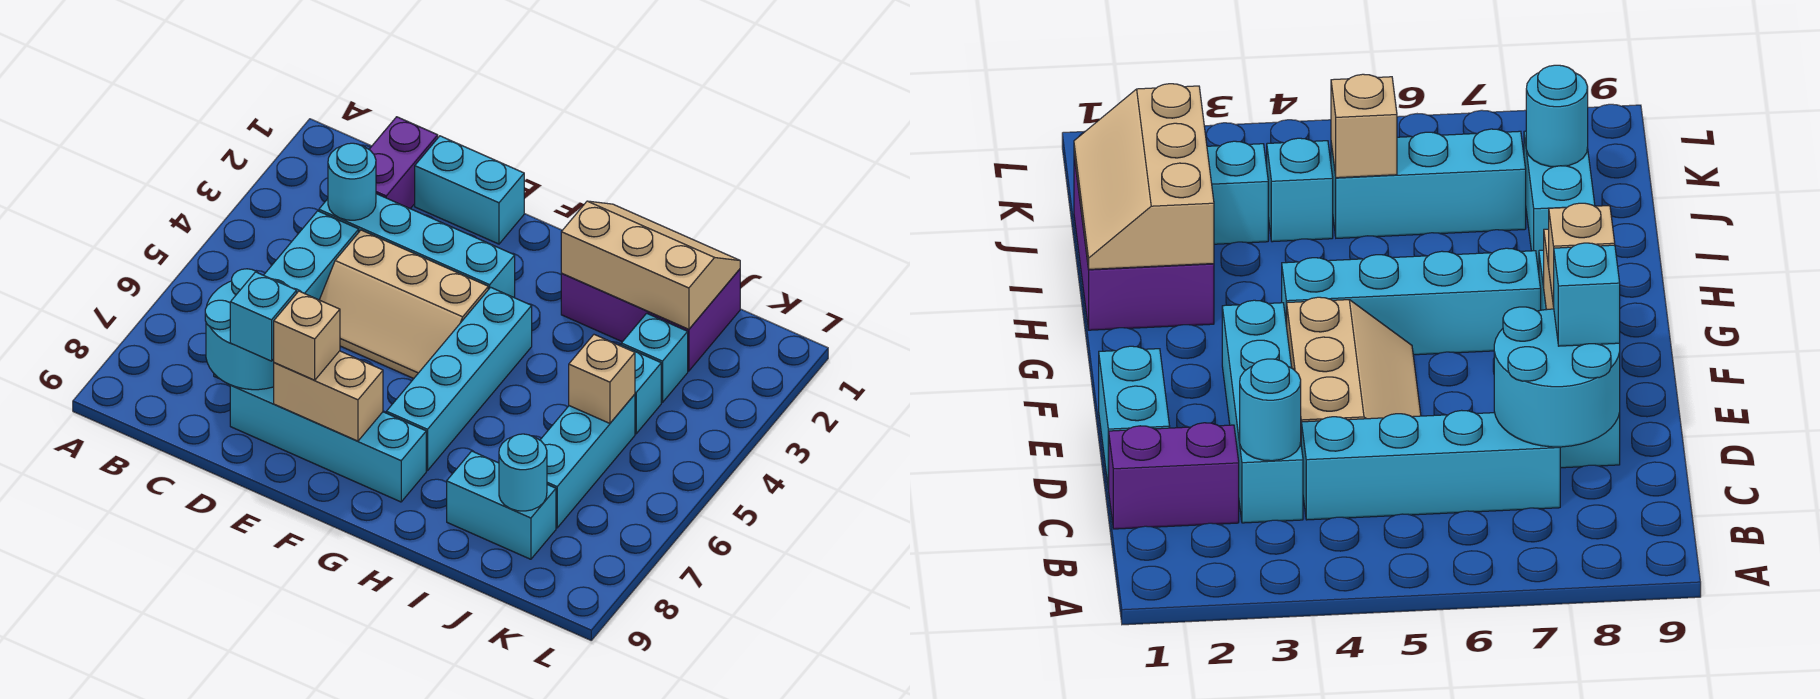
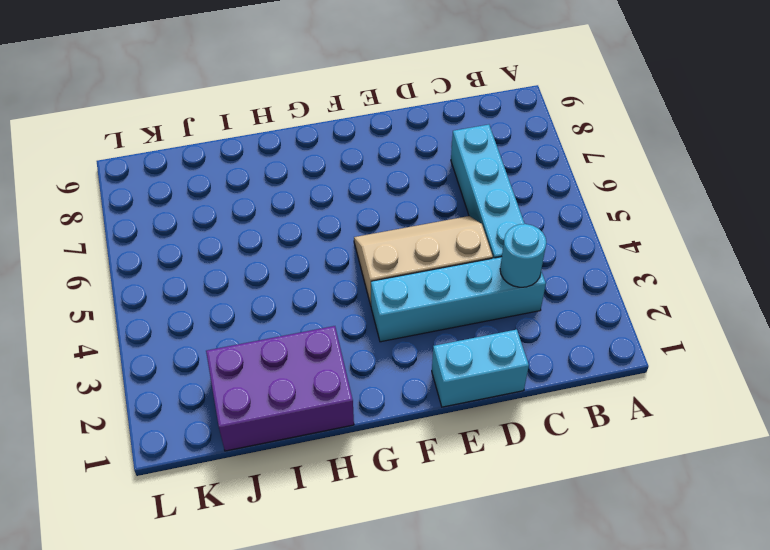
none -> purple 1x2 brick [369,117,438,209]
none -> cyan 1x4 brick [230,385,426,502]
none -> cyan 1x4 brick [386,287,532,471]

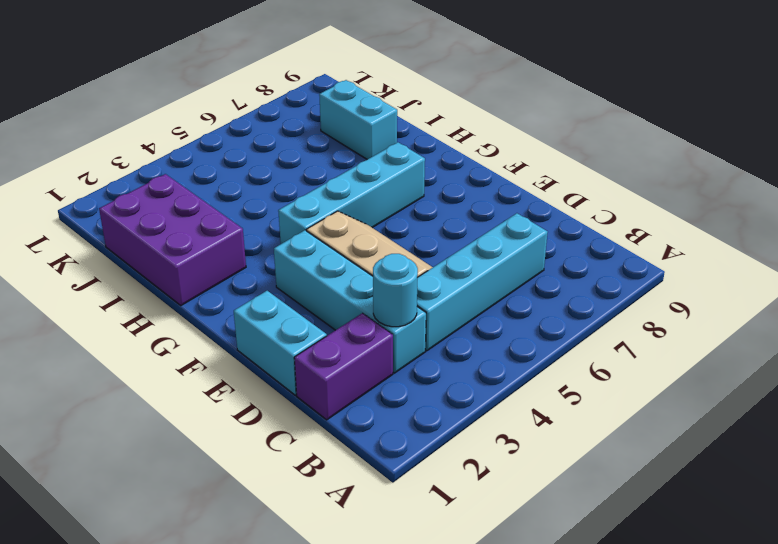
none -> cyan 1x4 brick [230,385,426,502]
none -> cyan 1x1 brick [621,313,688,402]
none -> cyan 1x1 brick [620,345,661,434]

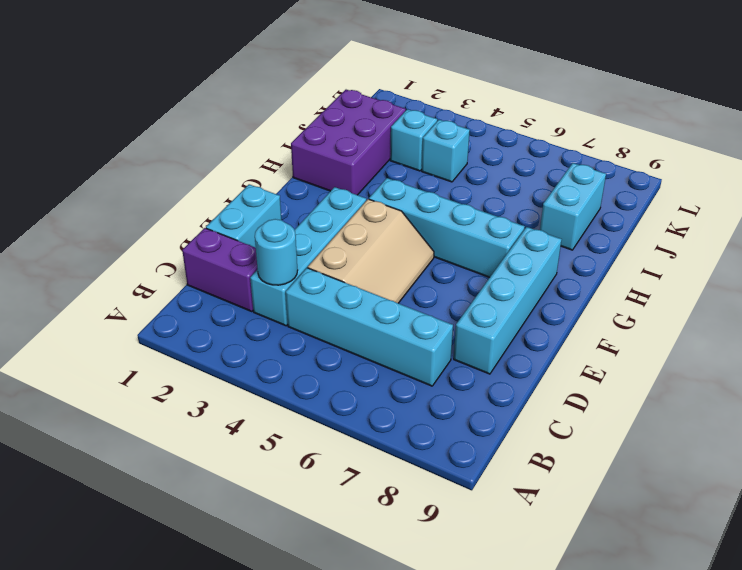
none -> cyan 1x3 brick [540,394,635,528]
none -> cyan 2x2 round brick [205,269,301,390]
none -> tan 1x2 brick [274,351,383,441]

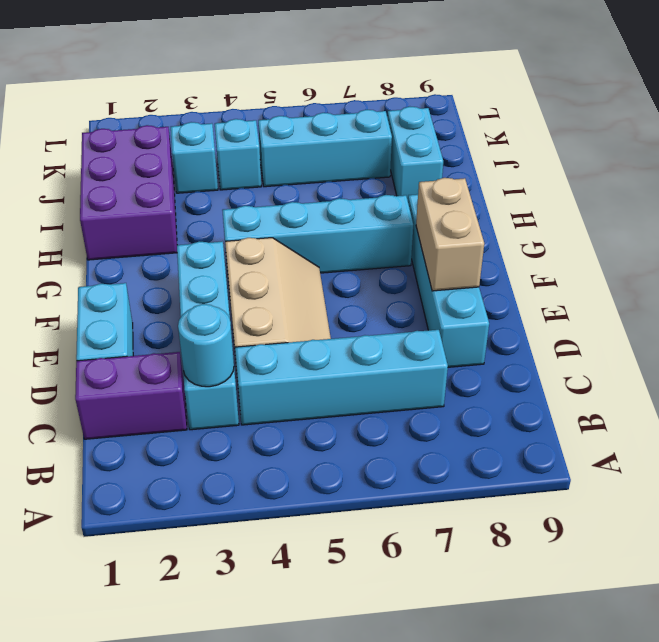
none -> cyan 2x2 round brick [205,269,301,390]
none -> tan 2x3 slope [561,201,740,329]
none -> tan 1x1 brick [569,335,635,423]

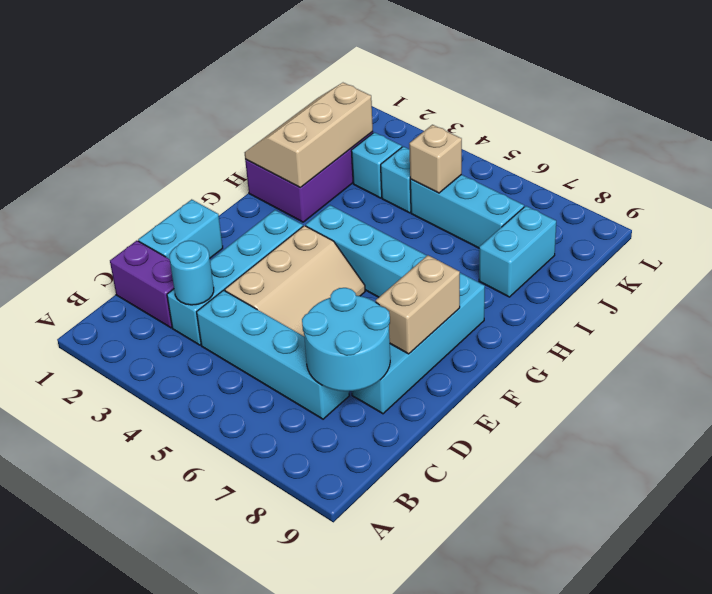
none -> cyan 1x1 round brick [499,434,547,511]
none -> cyan 1x1 brick [230,272,297,361]
none -> tan 1x1 brick [274,291,340,380]

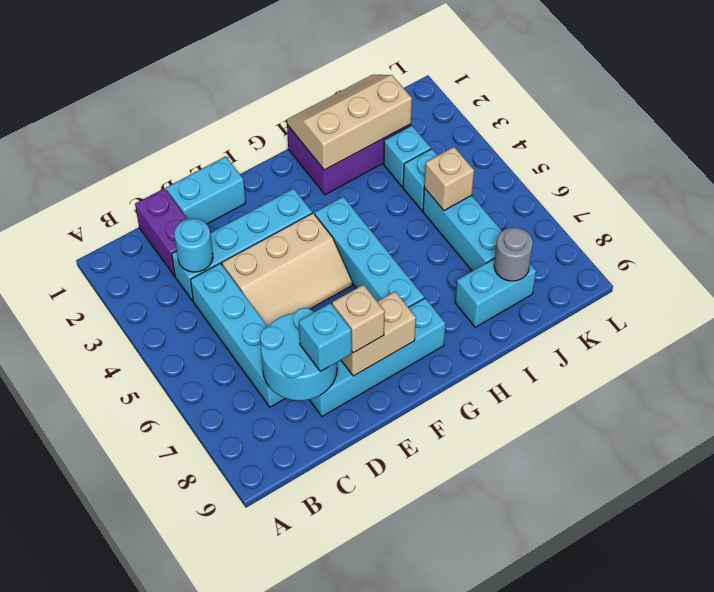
grey 1x1 round brick [494,227,533,281] -> cyan 1x1 round brick [499,434,547,511]

